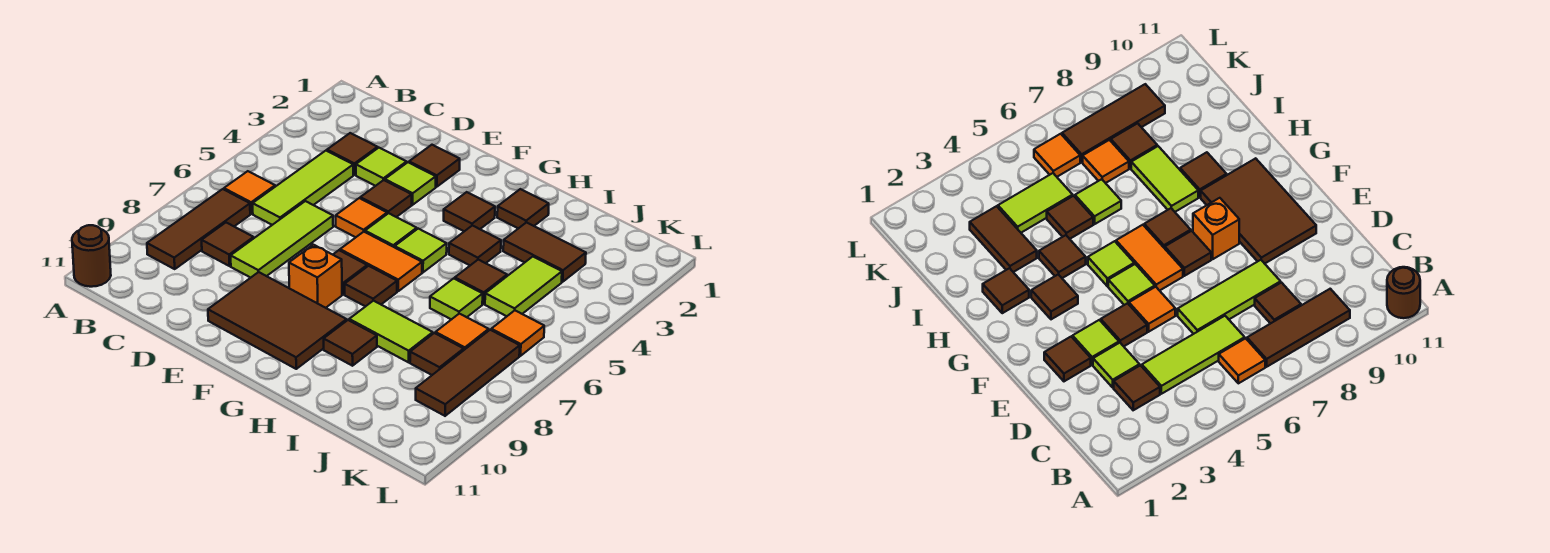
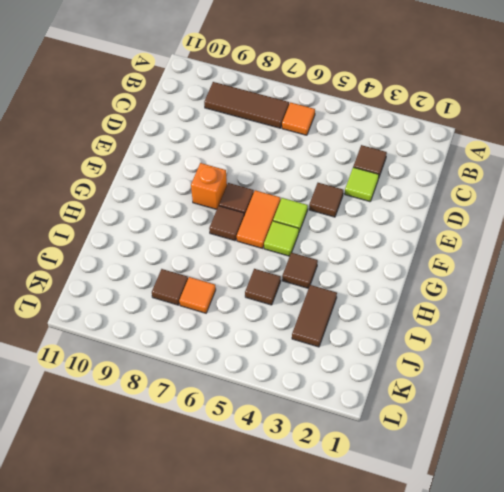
none -> brown 1x1 round brick [72,225,111,287]
none -> lime 1x3 tile [253,151,353,225]
none -> brown 1x1 tile [202,223,254,266]
none -> lime 1x3 tile [231,201,333,278]

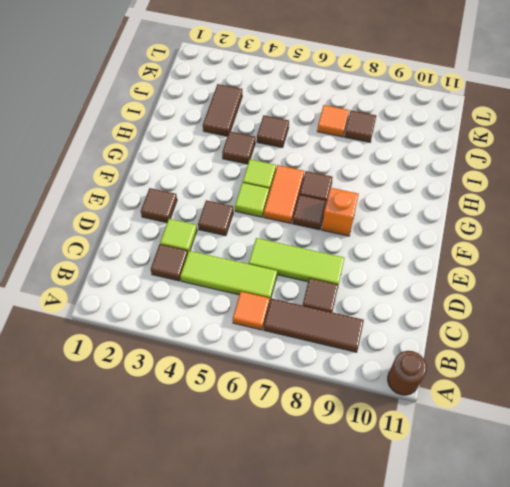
none -> lime 1x1 tile [385,162,436,205]
none -> orange 1x1 tile [336,198,387,237]
none -> brown 2x3 tile [208,272,347,369]
none -> brown 1x1 tile [444,192,495,231]

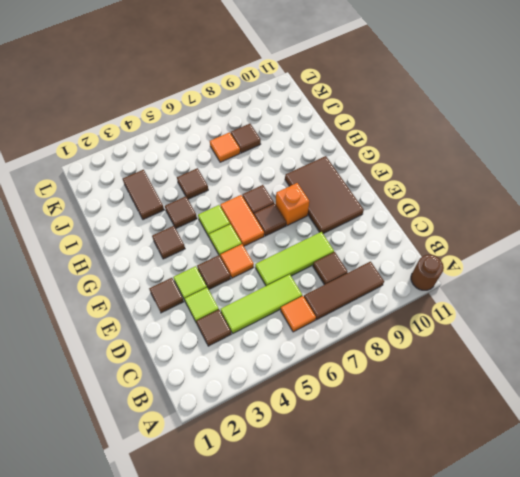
none -> brown 1x1 tile [497,189,549,228]
none -> lime 1x2 tile [349,301,433,362]
none -> brown 1x1 tile [324,320,377,366]
none -> lime 1x1 tile [430,278,483,320]

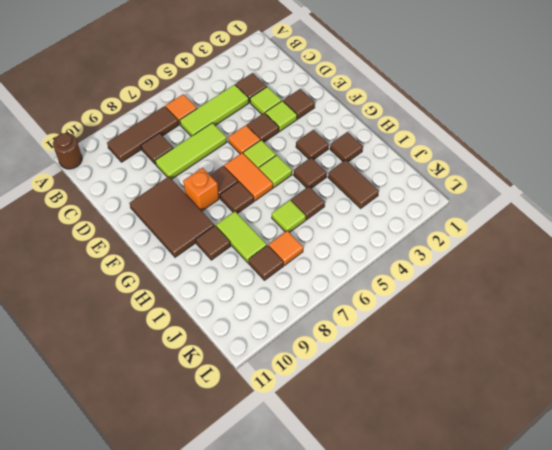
none -> lime 1x2 tile [485,257,562,316]
none -> orange 1x1 tile [491,310,544,356]
none -> brown 1x3 tile [416,330,520,416]

